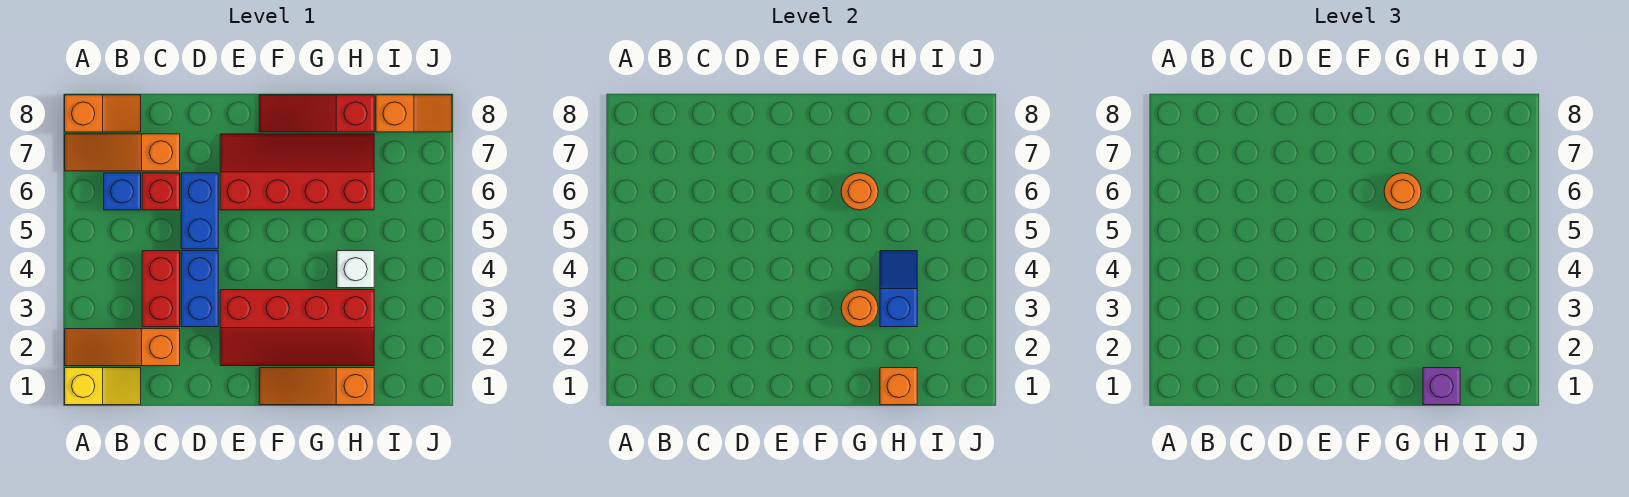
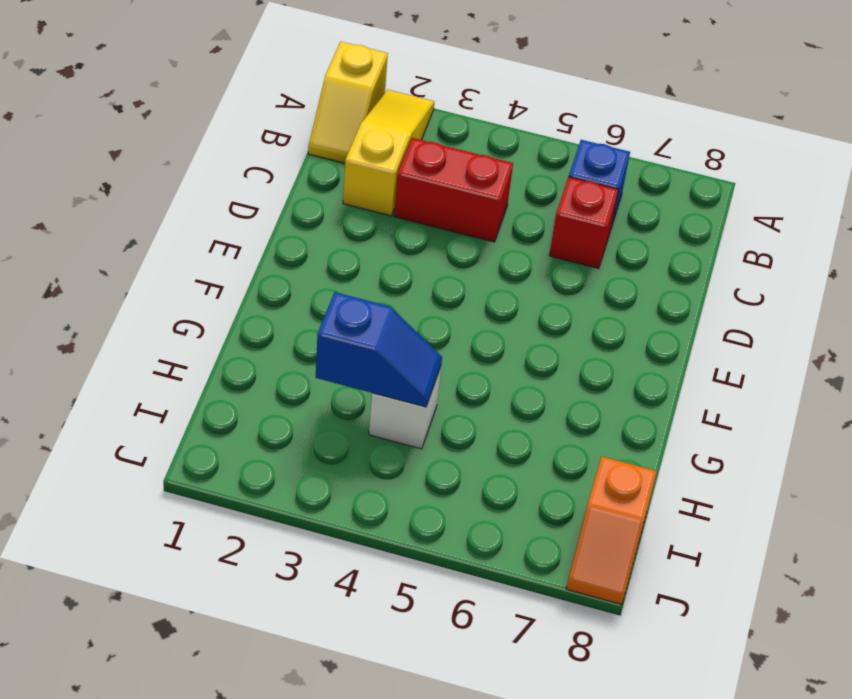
yellow 1x3 slope [343,90,434,216] -> orange 1x3 slope [65,329,180,366]
none -> orange 1x3 slope [65,134,180,171]
none -> orange 1x2 slope [65,95,141,132]
none -> blue 1x2 brick [181,251,218,327]

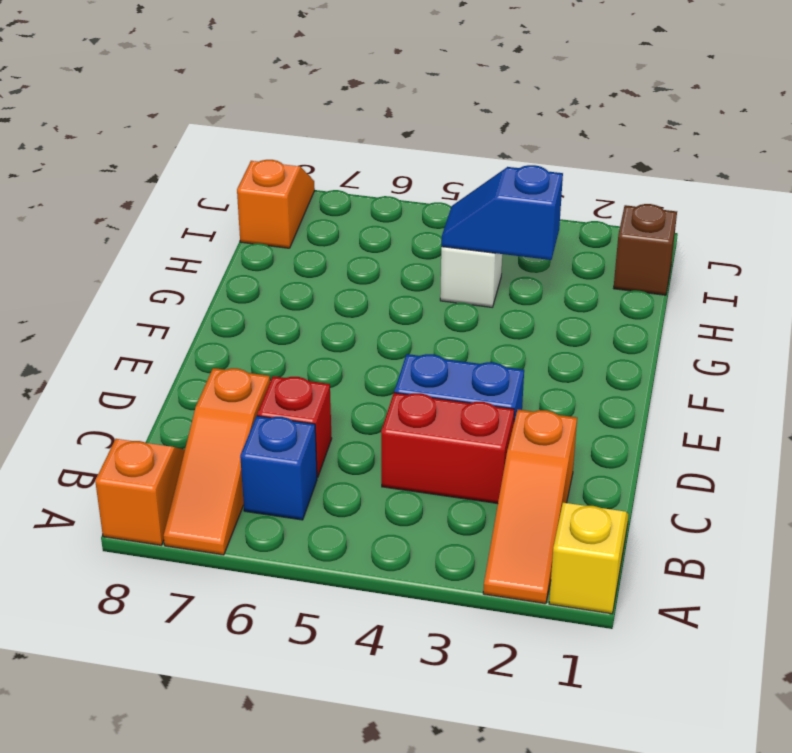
brown 1x1 brick [614,204,677,295] -> none
none -> blue 1x2 brick [181,173,218,249]
none -> red 2x4 slope [220,290,374,366]
none -> red 2x4 slope [220,134,374,210]

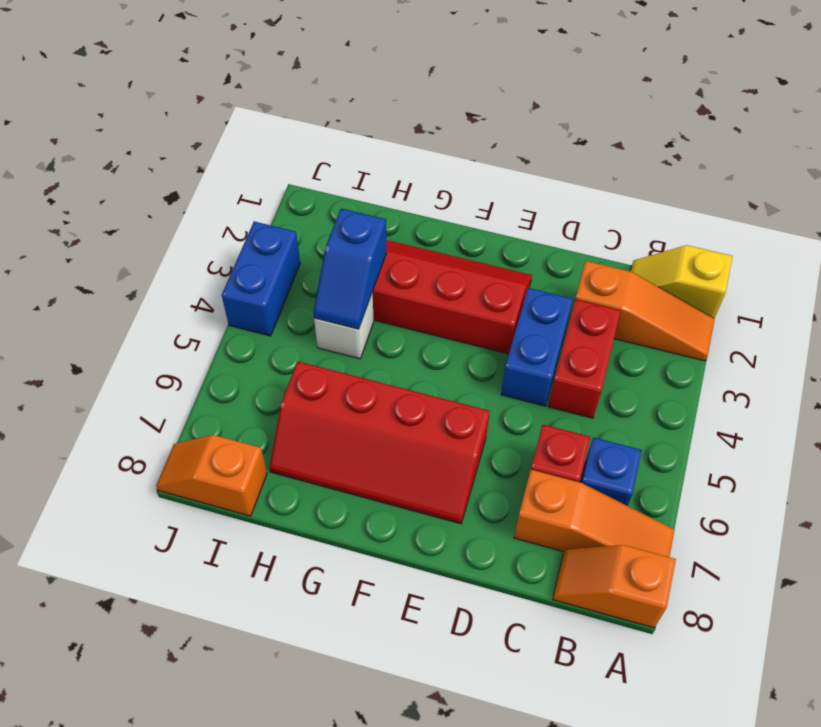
blue 1x2 brick [222,221,300,336] -> blue 1x2 brick moved to [181,173,218,249]
none -> orange 1x3 slope [259,368,374,405]
none -> red 1x3 slope [259,95,374,132]
none -> orange 1x1 round brick [841,290,878,327]

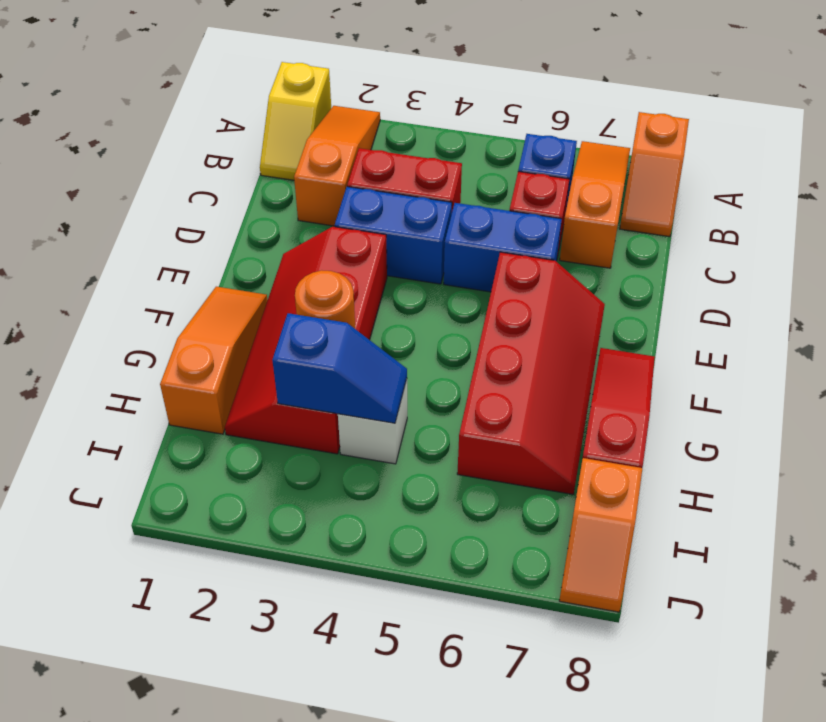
none -> orange 1x1 round brick [841,173,878,210]
none -> orange 1x1 brick [880,368,917,405]
none -> orange 1x1 round brick [1384,173,1421,210]

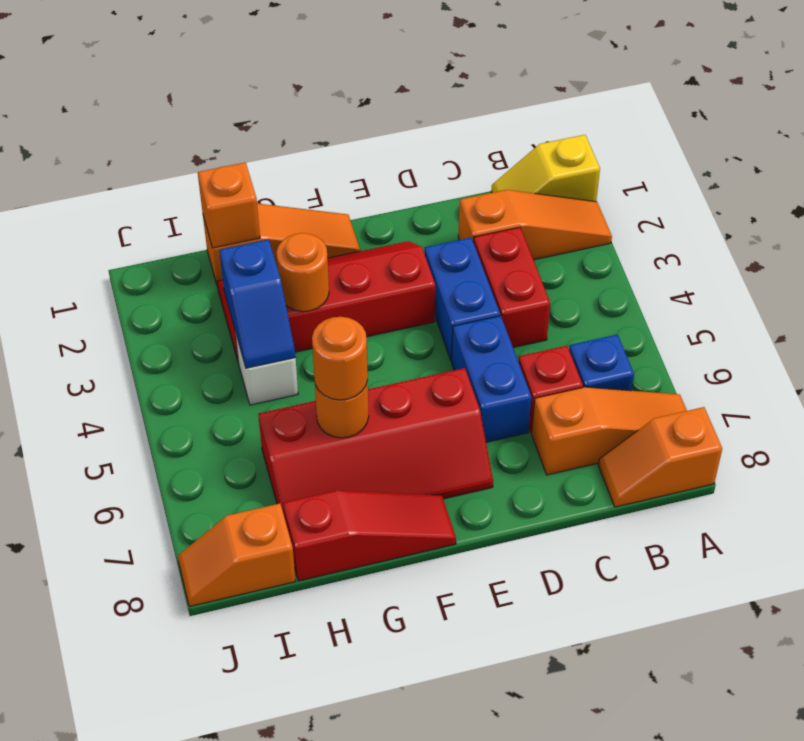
none -> purple 1x1 brick [1423,368,1460,405]

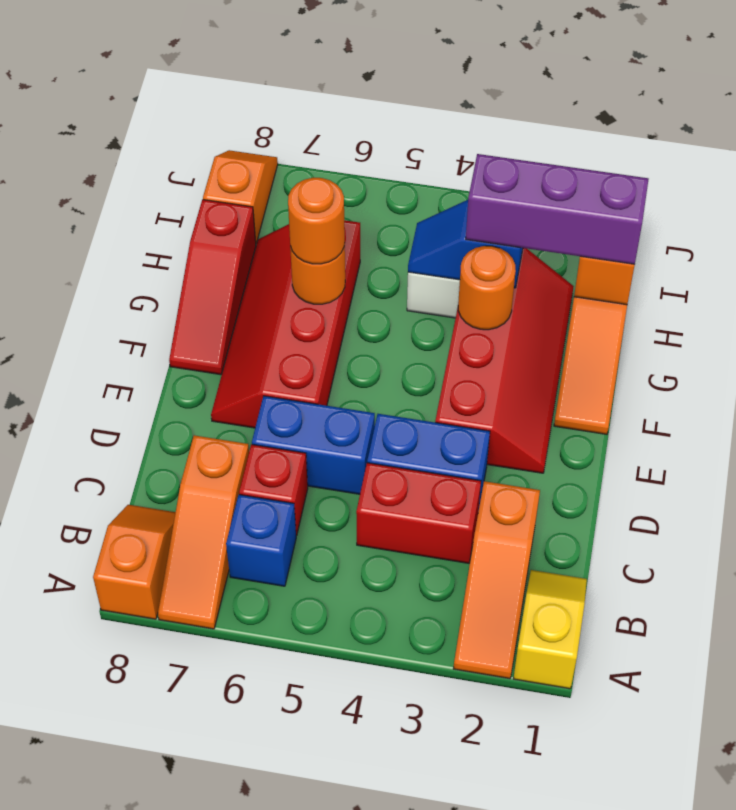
purple 1x3 brick [466,154,649,264] -> purple 1x1 brick [1423,368,1460,405]

